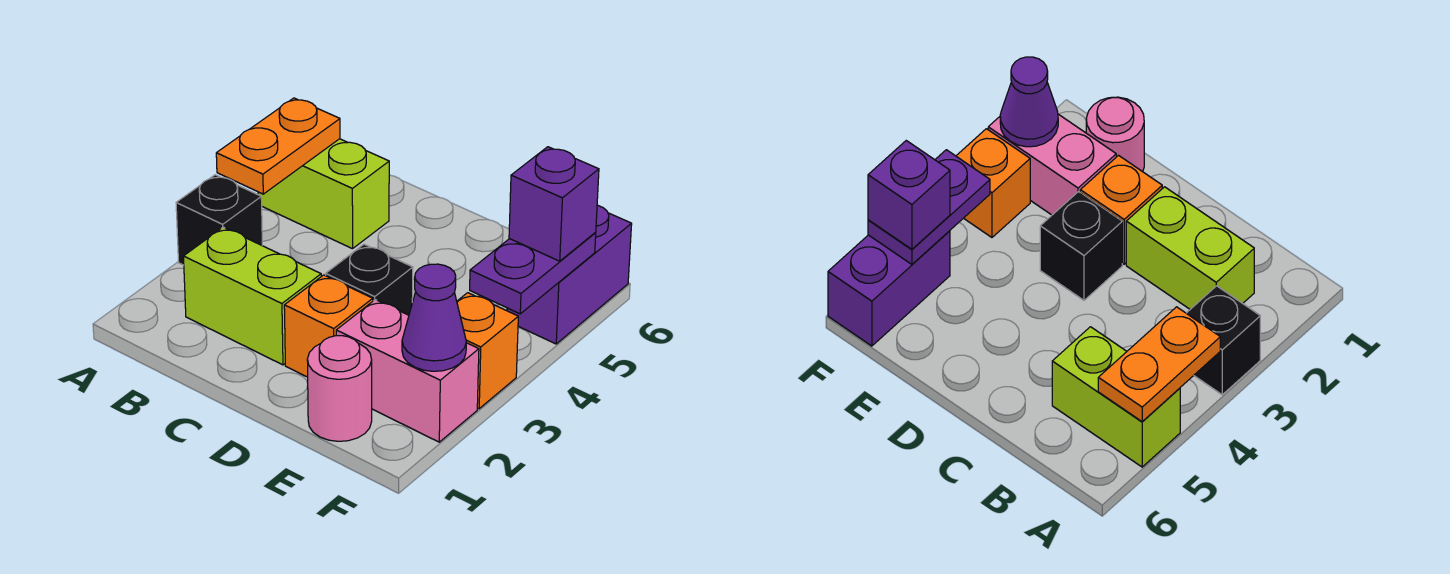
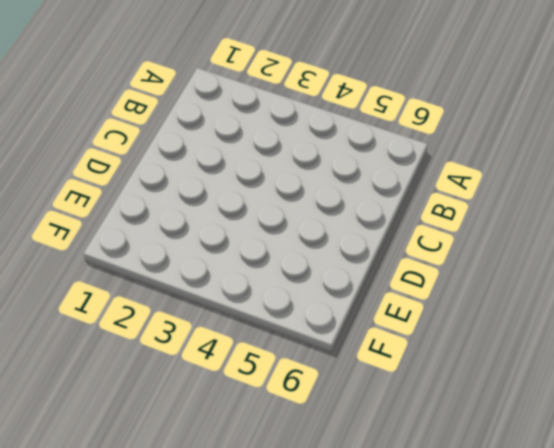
none -> black 1x1 brick [176,175,262,265]
none -> lime 1x2 brick [258,139,389,249]
none -> lime 1x2 brick [184,227,321,365]

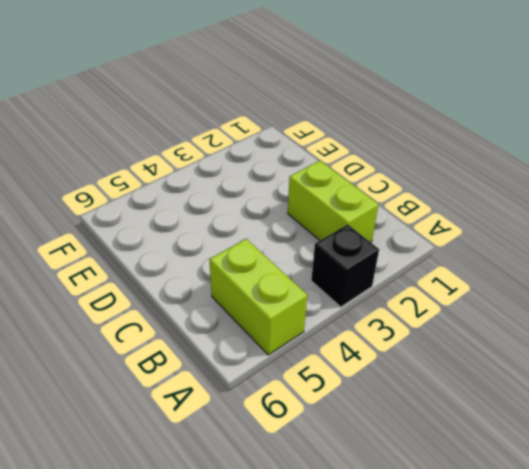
none -> orange 1x1 brick [284,275,373,377]
none -> black 1x1 brick [326,244,413,315]
none -> pink 1x1 round brick [307,336,372,441]

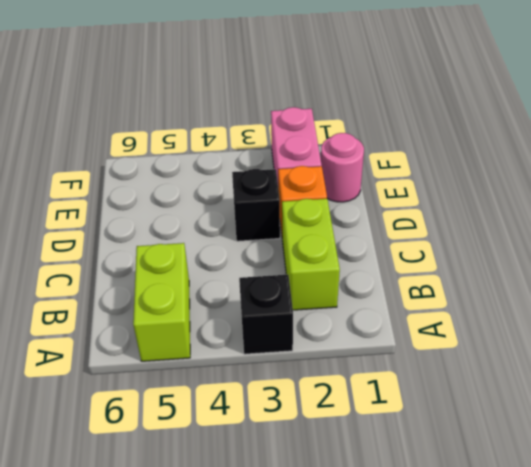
none -> orange 1x1 brick [457,293,518,409]
none -> purple 1x2 brick [507,205,632,344]
none -> orange 1x2 plate [216,98,340,194]

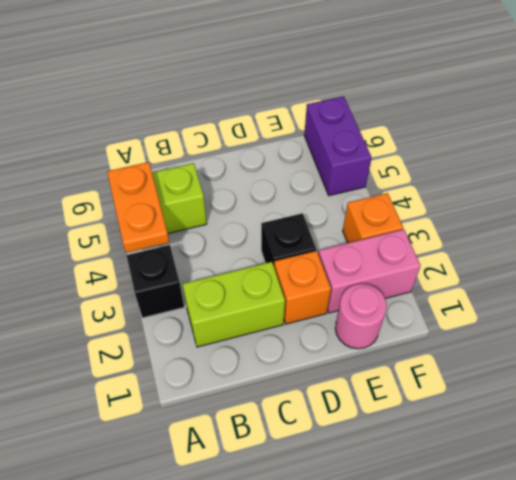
none -> purple 1x1 cone [402,264,466,371]
none -> purple 1x2 plate [470,233,596,314]
none -> purple 1x1 brick [509,147,599,261]

